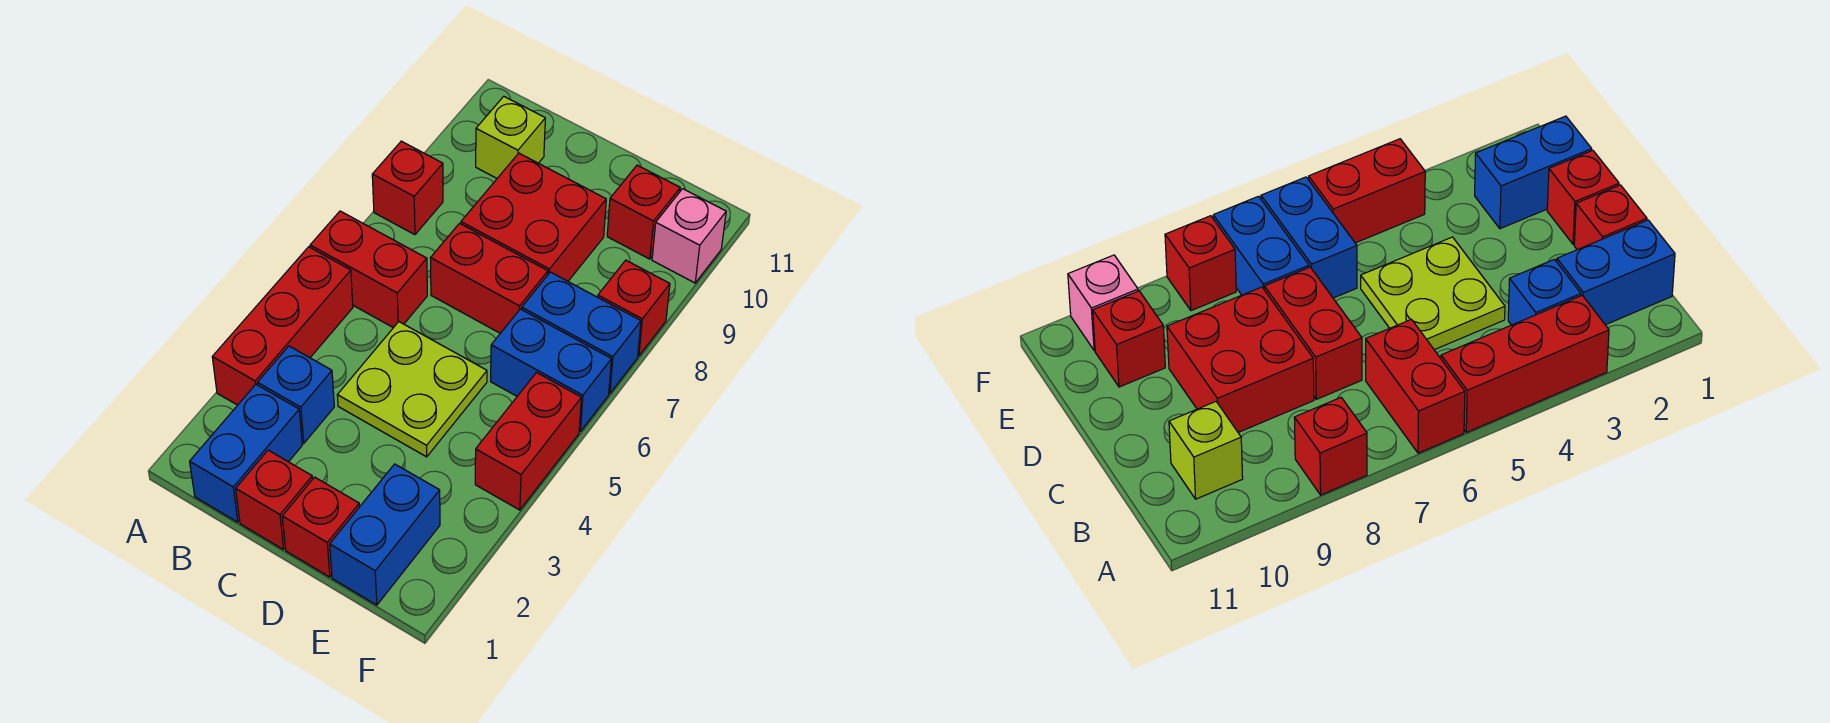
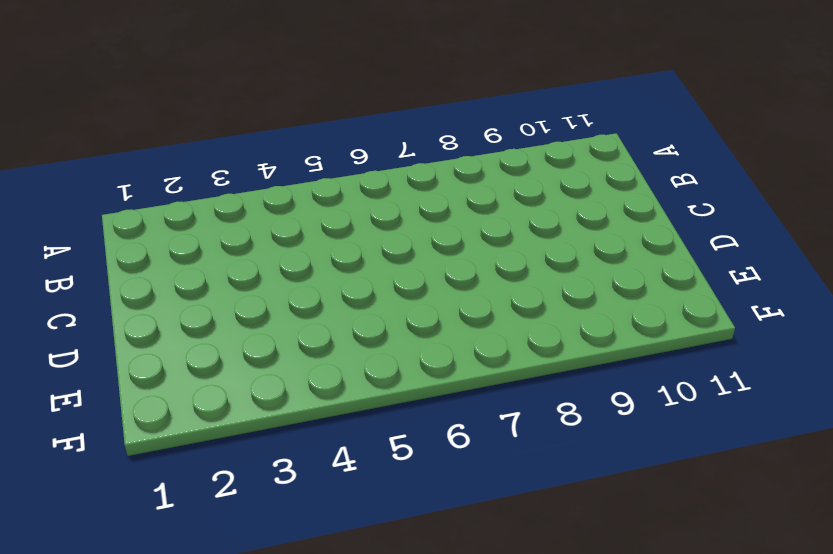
none -> red 1x3 brick [212,247,353,405]
none -> red 1x2 brick [310,211,427,328]
none -> red 1x1 brick [372,141,443,235]

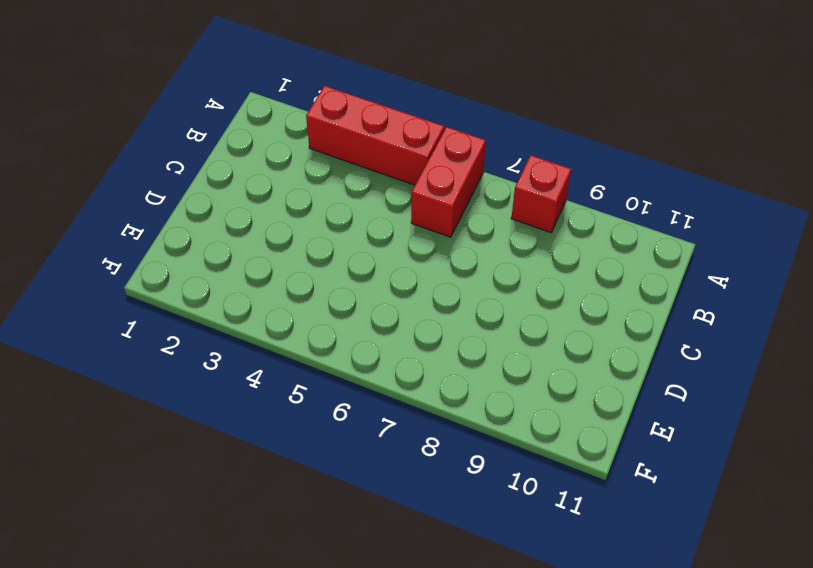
none -> blue 1x2 brick [190,384,302,522]
none -> blue 1x1 brick [258,346,334,443]
none -> lime 1x1 brick [476,96,545,178]

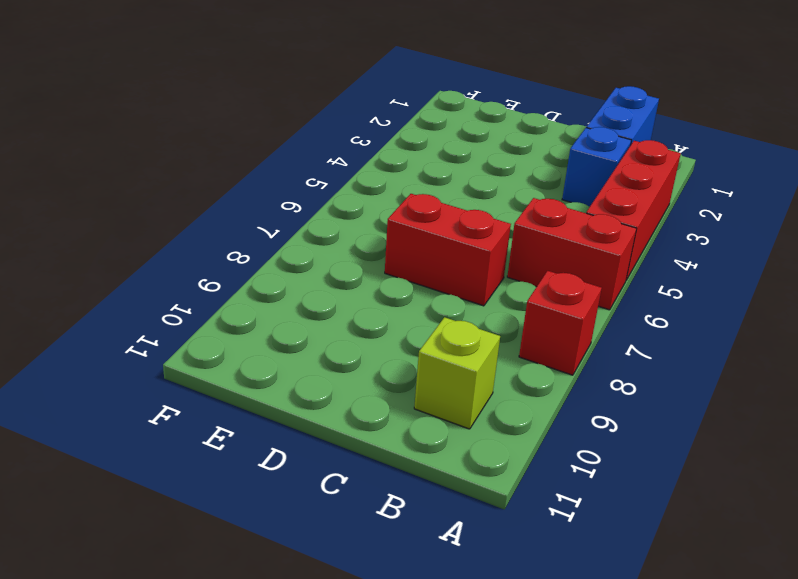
none -> red 1x1 brick [236,450,313,550]
none -> lime 2x2 plate [337,322,487,457]
none -> red 2x2 brick [461,153,606,281]

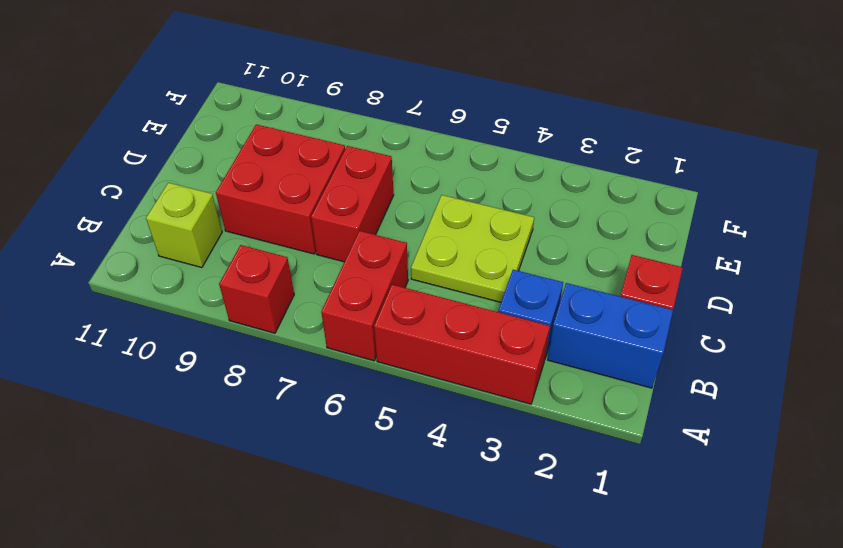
none -> red 1x1 brick [282,477,359,577]
none -> blue 1x2 brick [330,464,440,605]
none -> blue 1x2 brick [491,309,611,432]

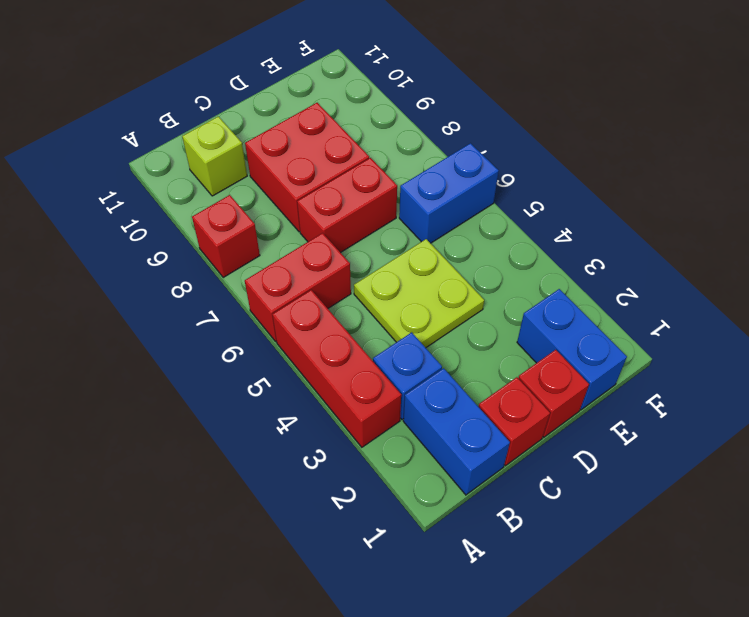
none -> blue 1x2 brick [522,272,641,393]
none -> red 1x1 brick [607,165,680,259]
none -> red 1x2 brick [475,373,581,510]

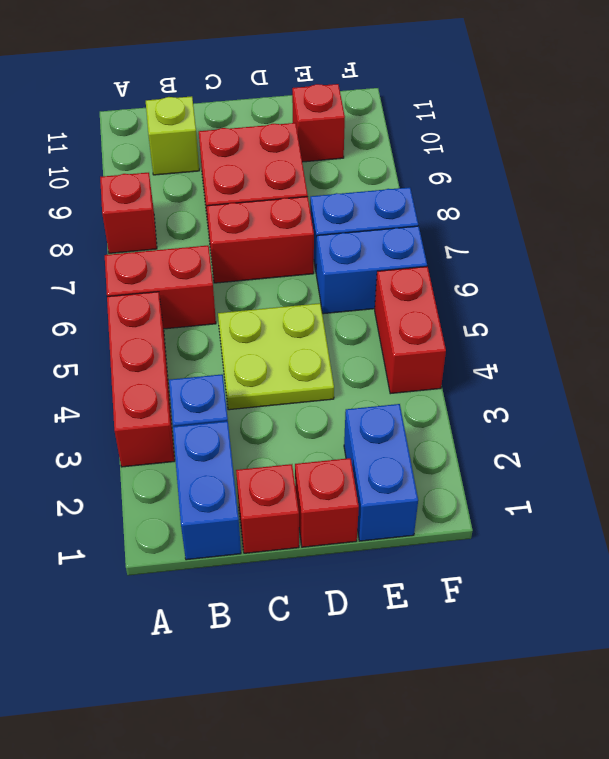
none -> red 1x1 brick [598,260,670,356]
none -> pink 1x1 brick [652,189,726,283]

